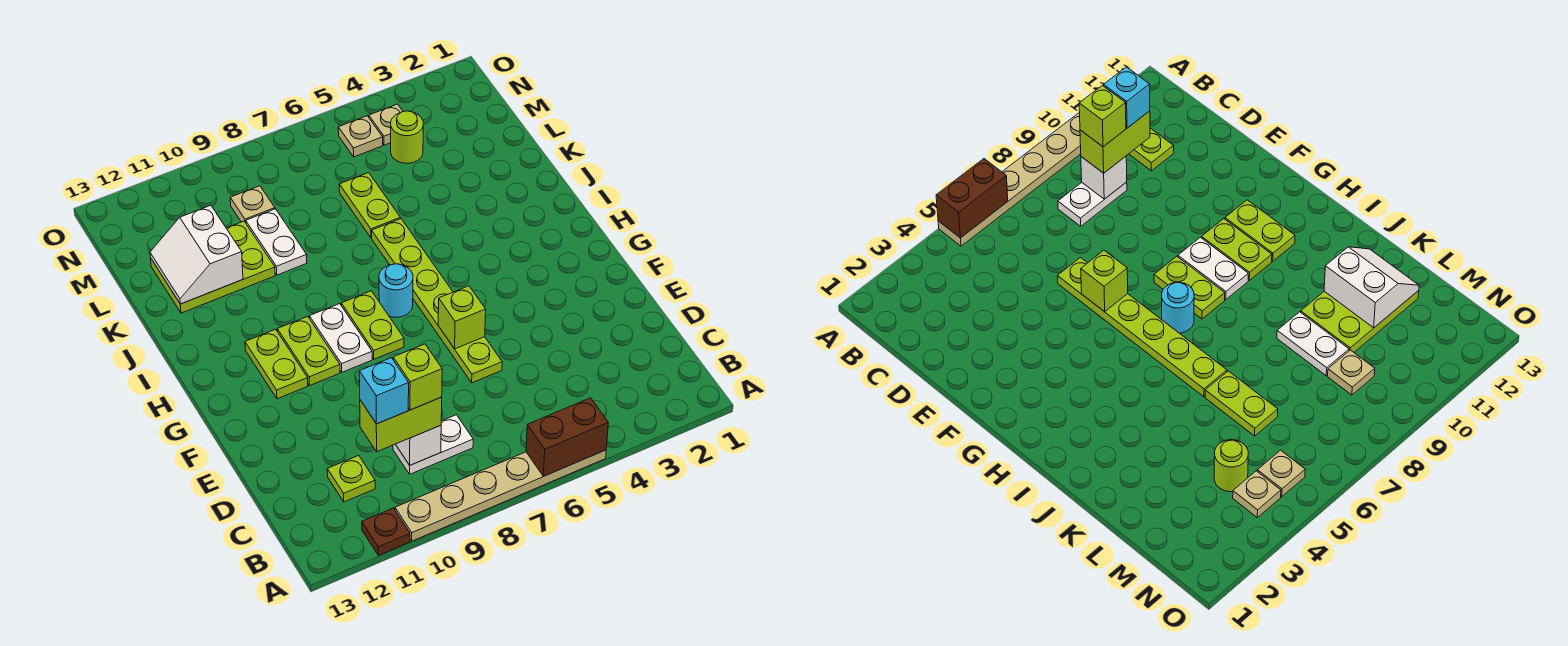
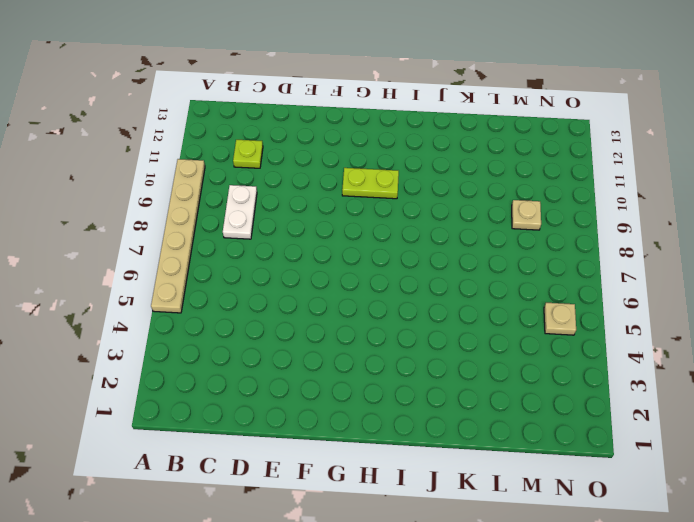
none -> brown 1x1 plate [362,508,410,555]
none -> lime 1x6 plate [372,219,502,383]
none -> lime 1x2 plate [341,291,404,359]

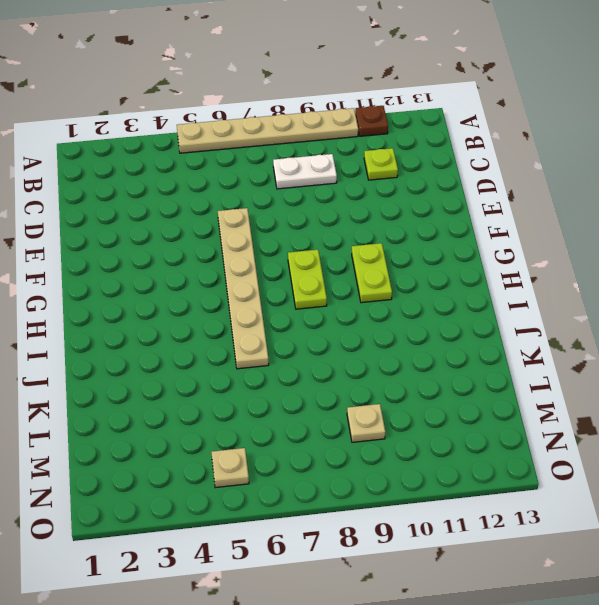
tan 1x6 plate [218,208,269,369] -> lime 1x6 plate [372,219,502,383]
none -> white 1x2 plate [309,304,372,372]
none -> lime 1x2 plate [245,329,308,399]
none -> cyan 1x1 round brick [379,264,413,317]

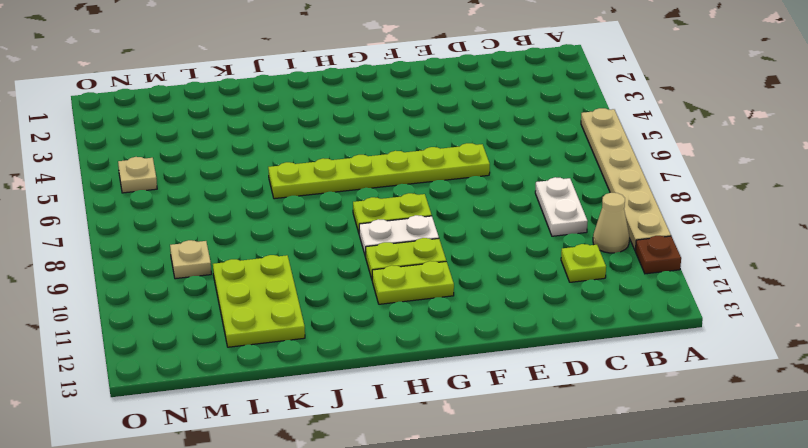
tan 1x1 cone [593,193,629,253] -> none
none -> cyan 1x1 round brick [379,264,413,317]
none -> lime 1x2 plate [339,173,400,238]
none -> white 1x2 plate [246,209,307,275]

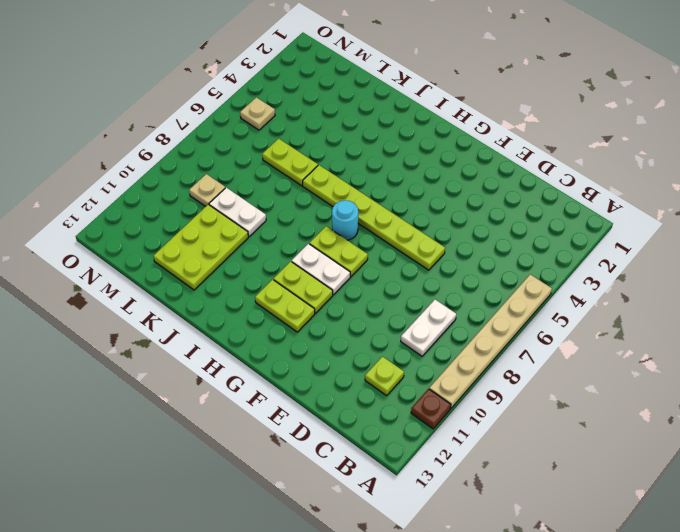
none -> lime 1x1 round brick [391,111,423,163]
none -> tan 1x1 plate [369,104,403,145]
none -> brown 1x2 brick [526,398,608,476]

